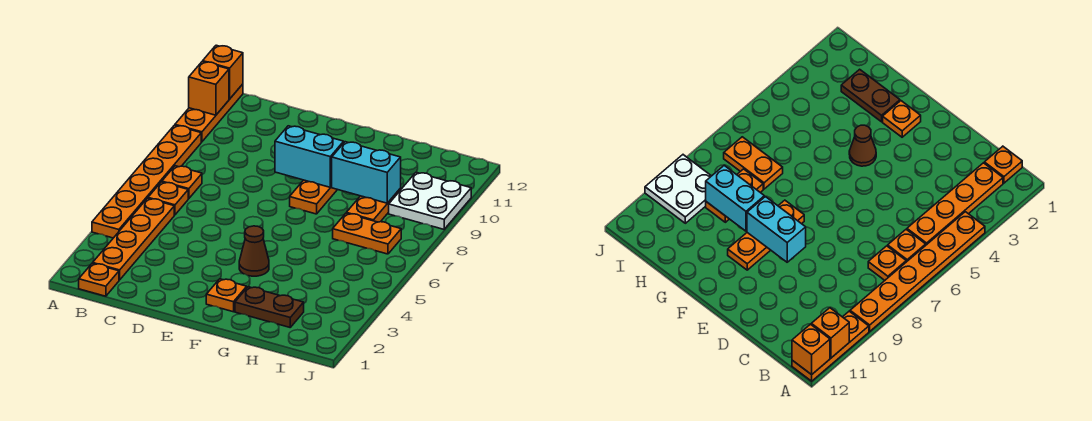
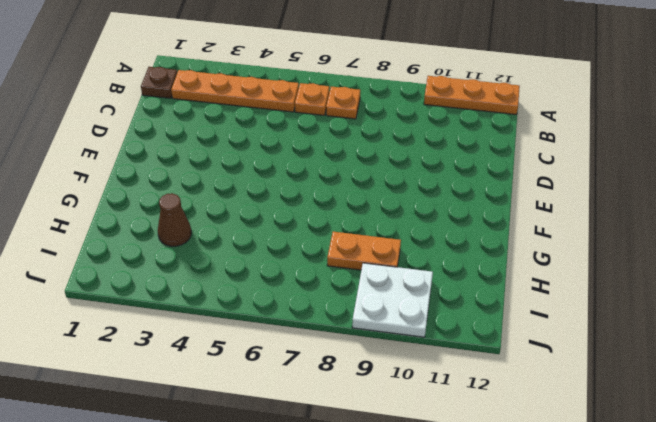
brown 1x1 plate [141,67,177,98] -> orange 1x1 plate [79,263,119,296]
brown 1x1 cone [158,193,191,246] -> brown 1x1 cone moved to [239,226,269,276]
none -> orange 1x6 plate [92,125,201,238]
none -> orange 1x1 plate [206,279,247,312]
none -> orange 1x3 plate [290,180,337,214]

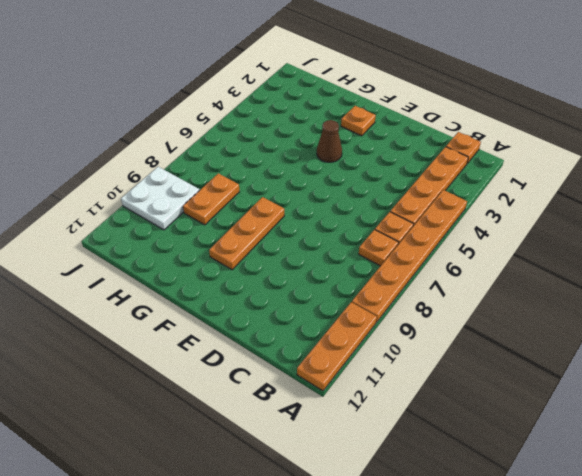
none -> brown 1x2 plate [235,287,304,327]
none -> orange 1x2 plate [333,213,401,254]
none -> orange 1x1 brick [189,62,229,115]

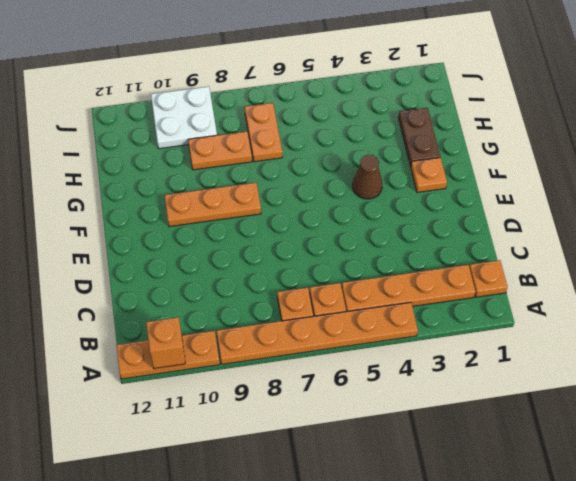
none -> orange 1x1 brick [203,45,243,99]
none -> cyan 1x2 brick [275,126,344,187]
none -> cyan 1x2 brick [331,142,401,203]

